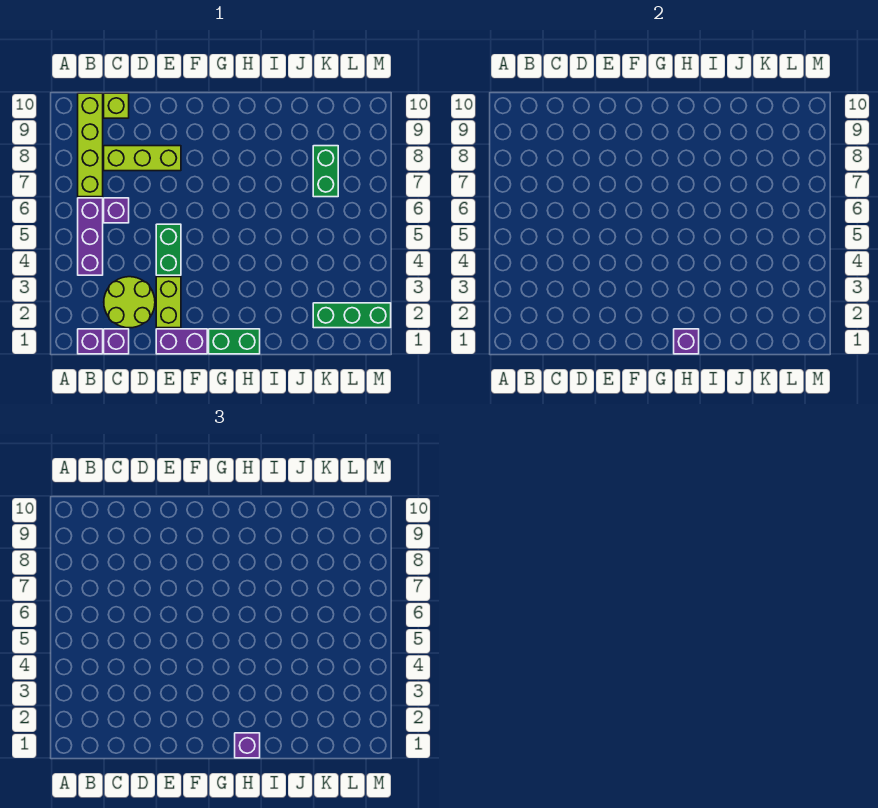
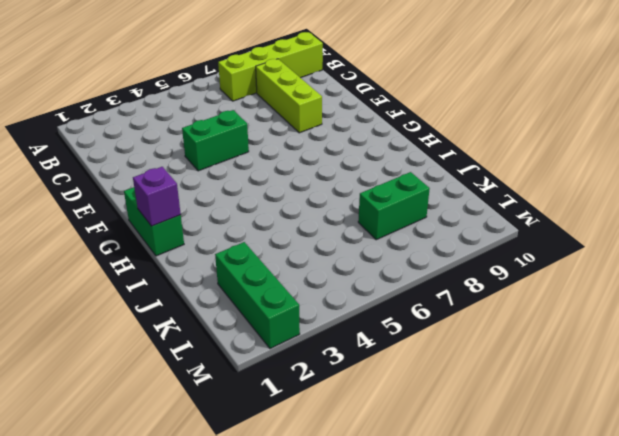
none -> purple 1x1 brick [78,329,103,354]
none -> purple 1x3 brick [78,198,103,275]
none -> purple 1x1 brick [104,329,129,354]

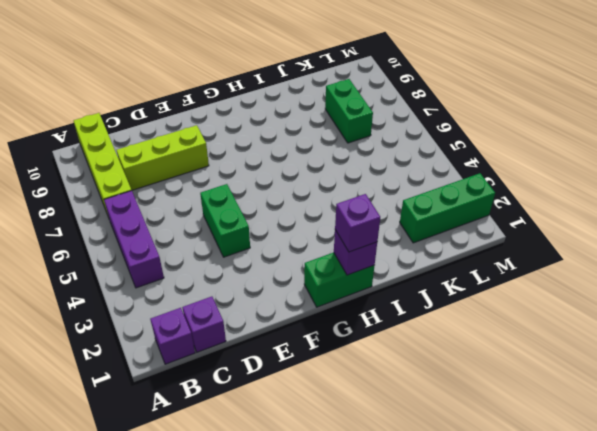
none -> lime 2x2 round brick [104,277,155,328]
none -> purple 1x1 brick [104,198,129,223]
none -> lime 1x1 brick [104,93,129,118]

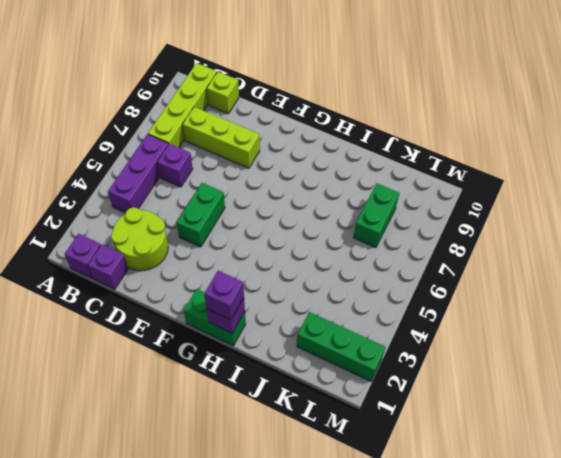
none -> purple 1x2 brick [156,329,207,354]
none -> lime 1x2 brick [156,277,181,328]

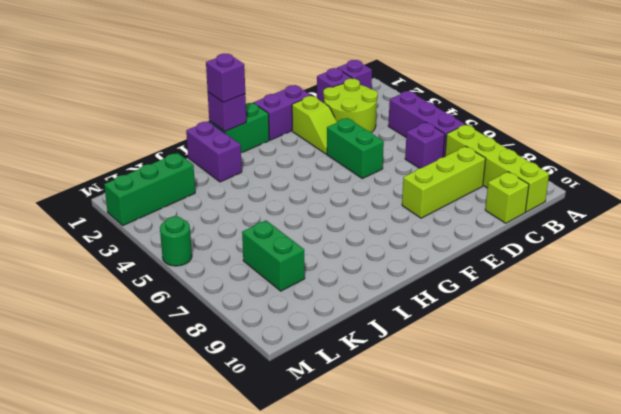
lime 1x2 slope [292,96,337,154] -> lime 1x2 brick [156,277,181,328]
purple 1x2 brick [186,121,242,182] -> none
green 1x1 round brick [160,217,192,266] -> none

